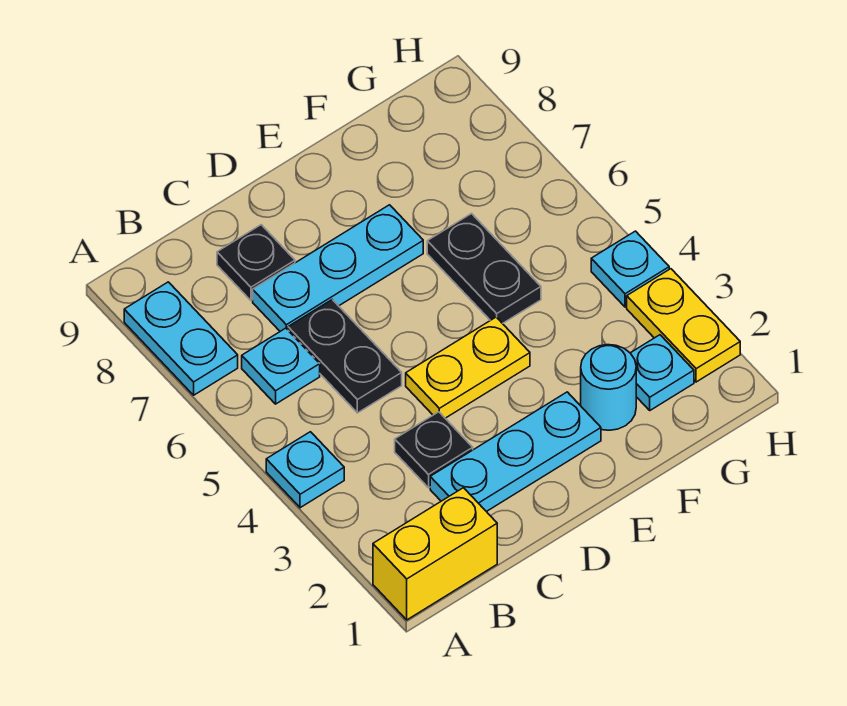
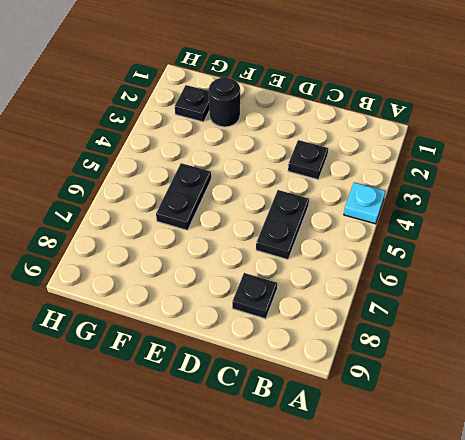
black 1x1 round brick [209,77,240,127] -> cyan 1x1 round brick [581,345,636,430]
black 1x1 plate [175,85,209,122] -> cyan 1x1 plate [631,335,694,410]
none -> yellow 1x2 brick [373,488,497,620]
none -> cyan 1x2 plate [124,282,238,395]
none -> cyan 1x1 plate [242,328,320,404]

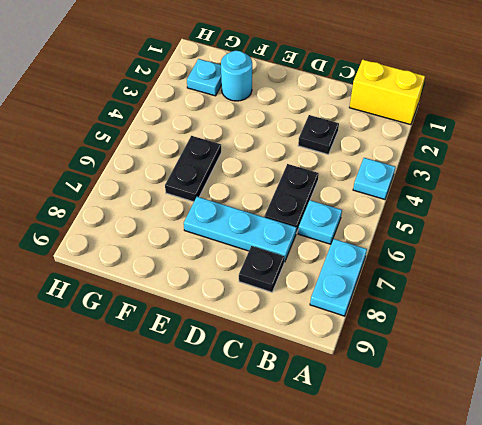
none -> cyan 1x3 plate [430,392,601,512]
none -> yellow 1x2 plate [406,317,530,418]
none -> yellow 1x2 plate [627,269,740,382]

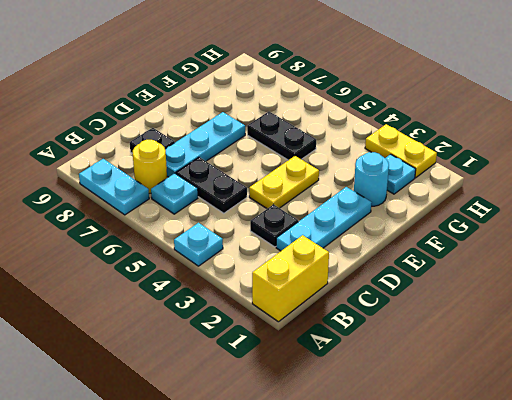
yellow 1x1 round brick [133,140,167,193] -> none
none -> cyan 1x1 plate [591,231,669,307]

